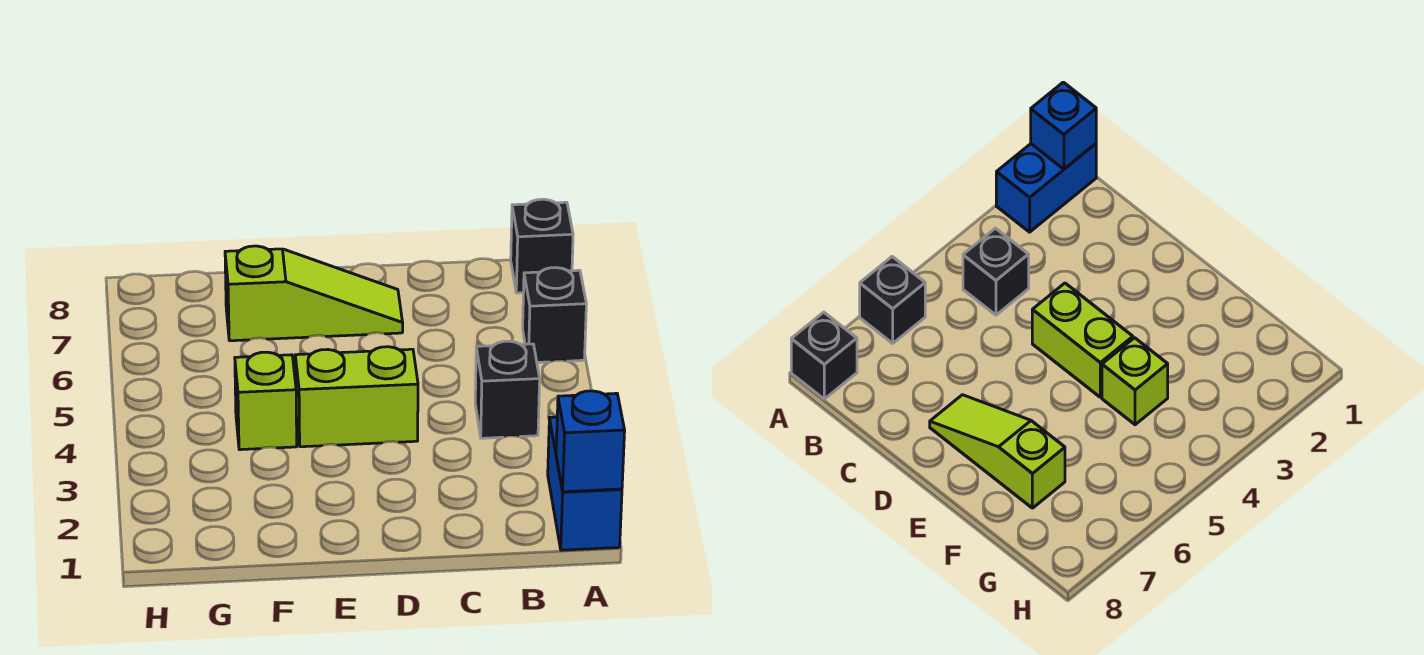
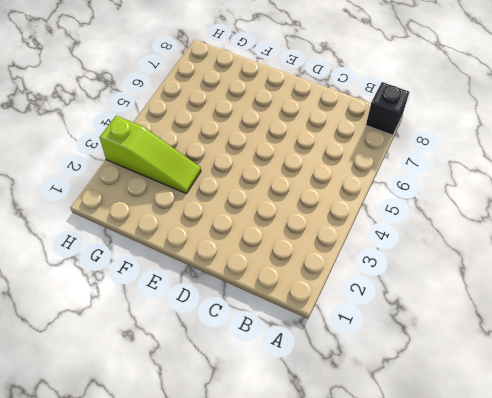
lime 1x3 slope [100,116,201,194] -> lime 1x3 slope moved to [225,246,403,341]
none -> blue 1x2 brick [548,417,622,550]
none -> black 1x1 brick [523,268,586,362]

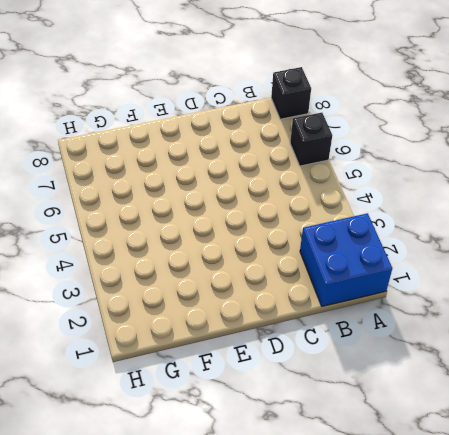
blue 2x2 brick [300,213,392,306] -> blue 1x2 brick [548,417,622,550]
none -> black 1x1 brick [475,341,540,438]
none -> lime 1x2 brick [295,347,418,447]

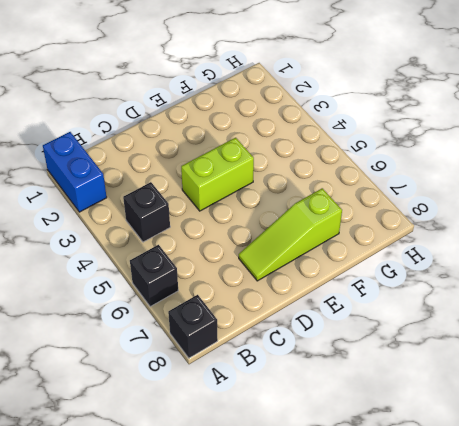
none -> lime 1x1 brick [235,352,297,450]
none -> blue 1x1 brick [556,391,625,492]

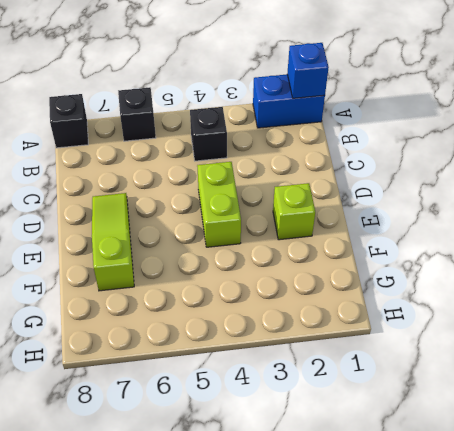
lime 1x1 brick [273,183,315,240] -> lime 1x1 brick moved to [235,352,297,450]

